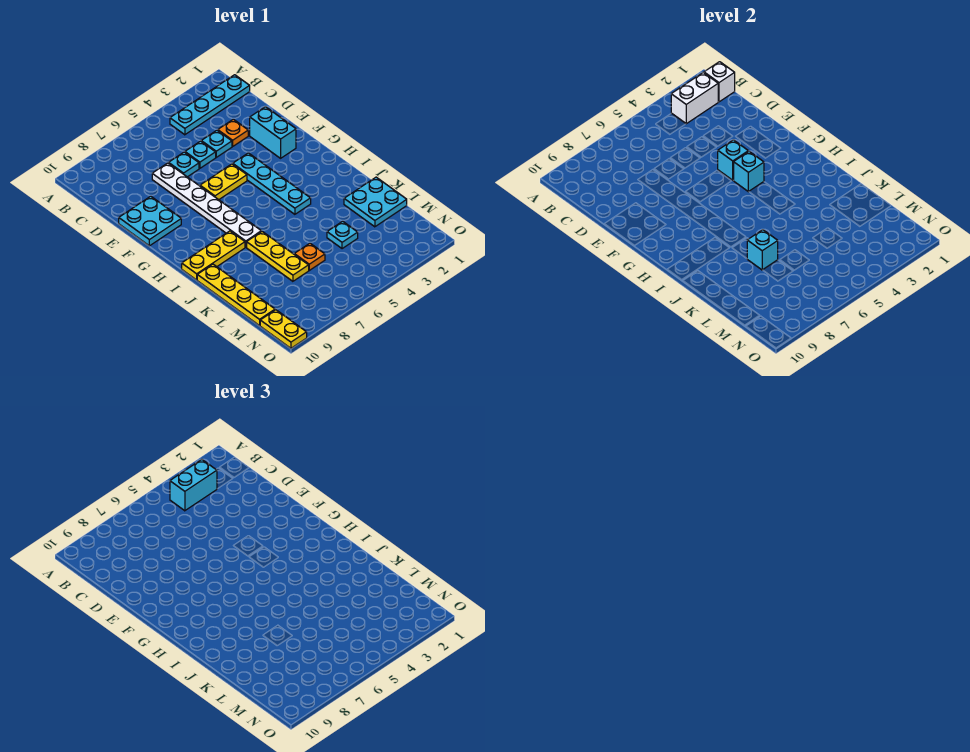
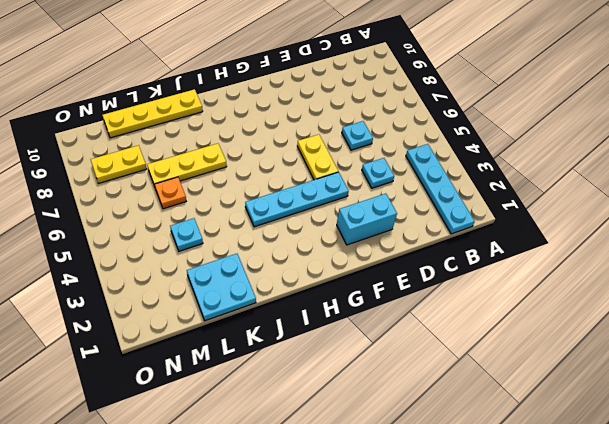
yellow 1x2 plate [91,145,147,183] -> yellow 1x2 plate moved to [260,310,307,348]
none -> orange 1x1 plate [218,119,248,146]
none -> cyan 1x1 plate [185,141,216,168]
none -> white 1x6 plate [152,163,261,247]

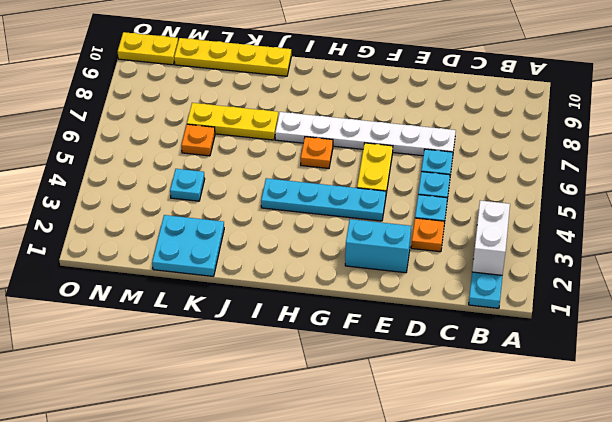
orange 1x1 plate [301,137,333,168] -> none
none -> cyan 2x2 plate [119,196,181,246]
none -> yellow 1x3 plate [182,231,245,280]
none -> white 1x1 brick [704,62,735,102]

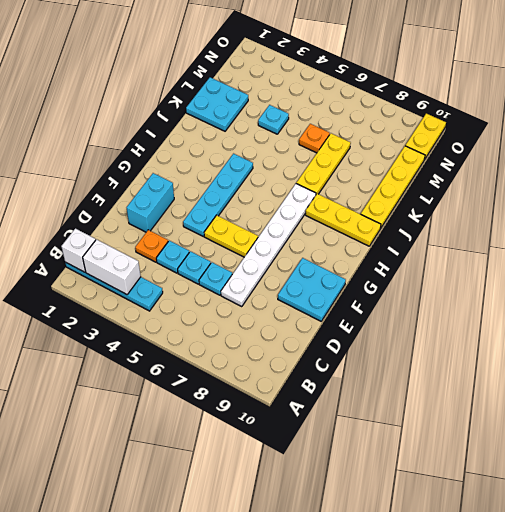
none -> cyan 1x1 brick [718,140,748,180]
none -> cyan 1x1 brick [733,152,764,192]
none -> cyan 1x1 brick [747,230,778,270]

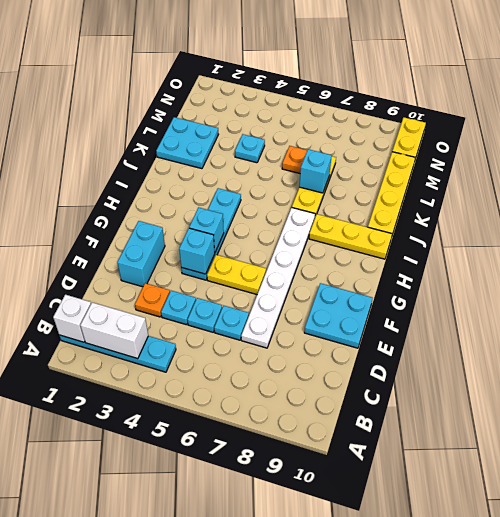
none -> cyan 1x2 brick [170,459,217,511]

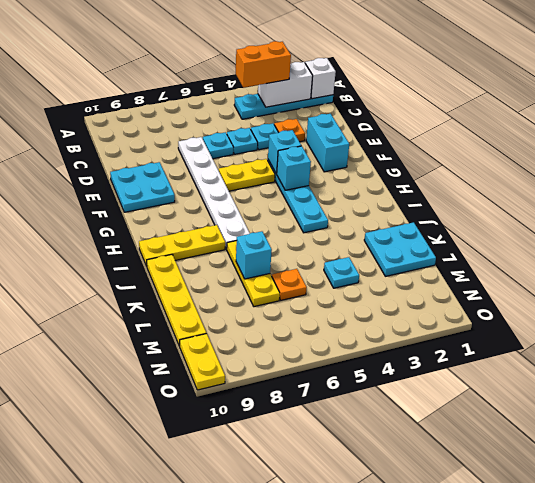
orange 1x2 brick [236,41,291,88] -> cyan 1x2 brick [170,459,217,511]

